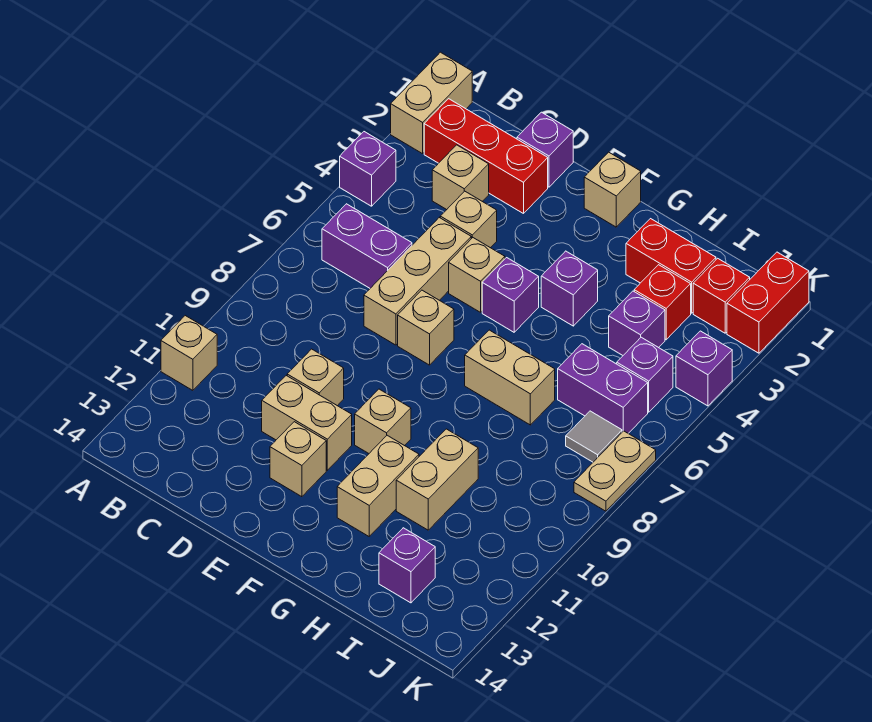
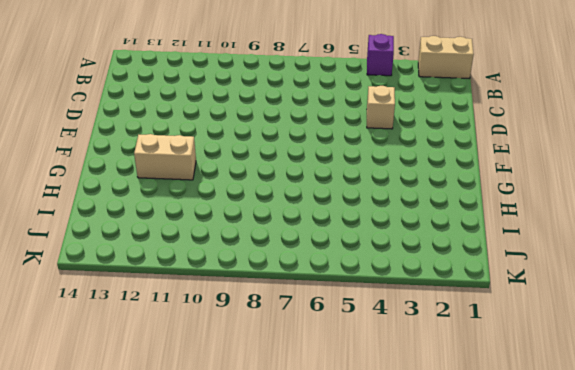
none -> tan 1x1 brick [161,316,217,390]
none -> red 1x3 brick [424,99,548,214]
none -> purple 1x2 brick [322,204,412,288]
none -> tan 1x1 brick [432,145,489,210]

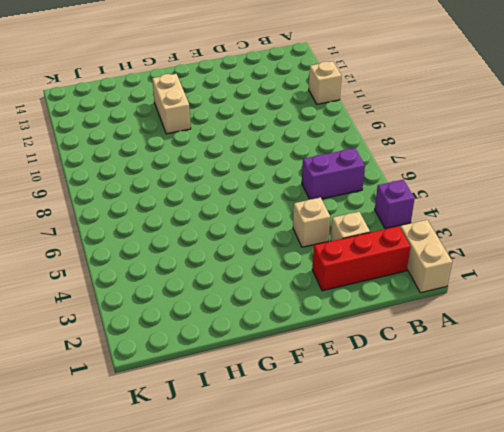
none -> purple 1x1 brick [517,112,573,187]
none -> tan 1x3 brick [364,218,471,345]
none -> tan 1x1 brick [287,349,344,406]
none -> tan 1x2 brick [262,376,352,470]

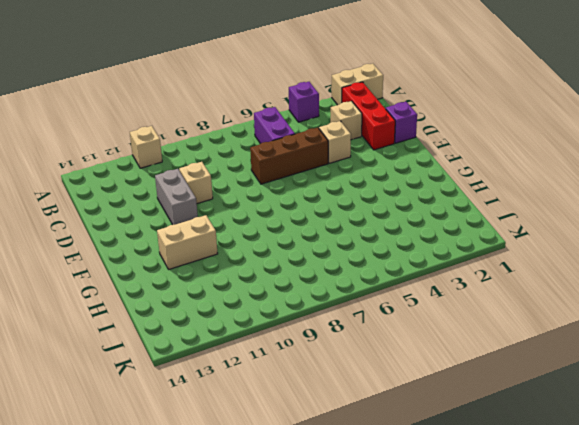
brown 1x3 brick [250,128,328,184] -> tan 1x3 brick [364,218,471,345]
grey 1x2 brick [155,169,198,225] -> tan 1x2 brick [262,376,352,470]
none -> tan 1x1 brick [449,238,505,312]
none -> tan 1x1 brick [398,290,454,365]
none -> tan 1x1 brick [270,422,326,497]
none -> tan 1x1 brick [584,152,641,227]

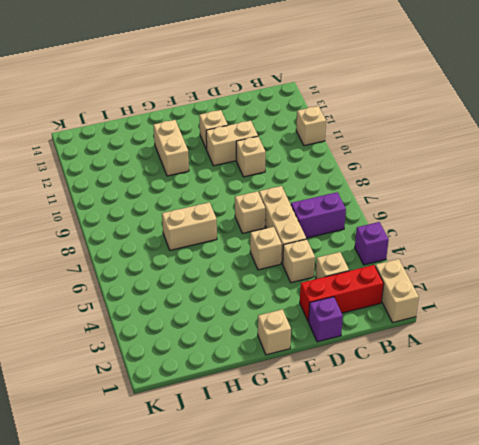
none -> purple 1x1 brick [482,258,539,332]
none -> tan 1x1 brick [355,389,411,453]
none -> purple 1x1 brick [541,251,598,326]
none -> red 1x2 brick [626,219,716,313]

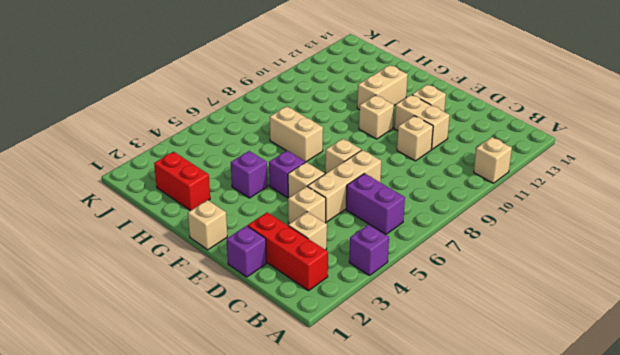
none -> tan 1x2 brick [391,52,472,154]
none -> tan 1x2 brick [396,429,478,530]
none -> red 1x1 brick [634,265,691,340]
none -> purple 1x1 brick [609,291,665,355]

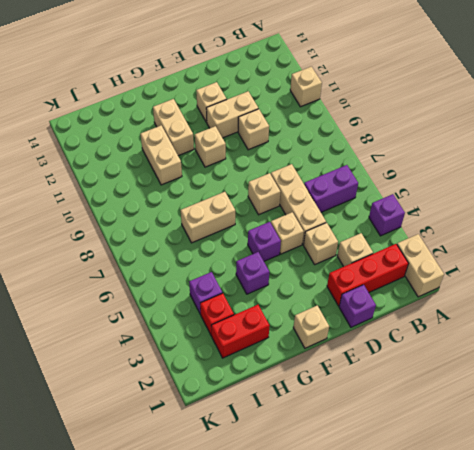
none -> purple 1x2 brick [558,344,648,433]
none -> purple 1x1 brick [379,528,435,603]
none -> red 1x1 brick [693,258,750,333]
none -> purple 1x1 brick [617,337,673,412]

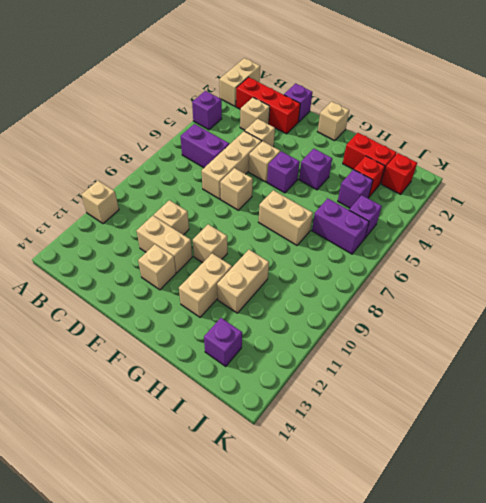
none -> grey 1x1 tile [566,411,622,462]
none -> red 1x2 brick [727,252,809,353]
none -> purple 1x1 brick [676,331,732,406]
none -> tan 1x2 plate [574,431,656,511]

